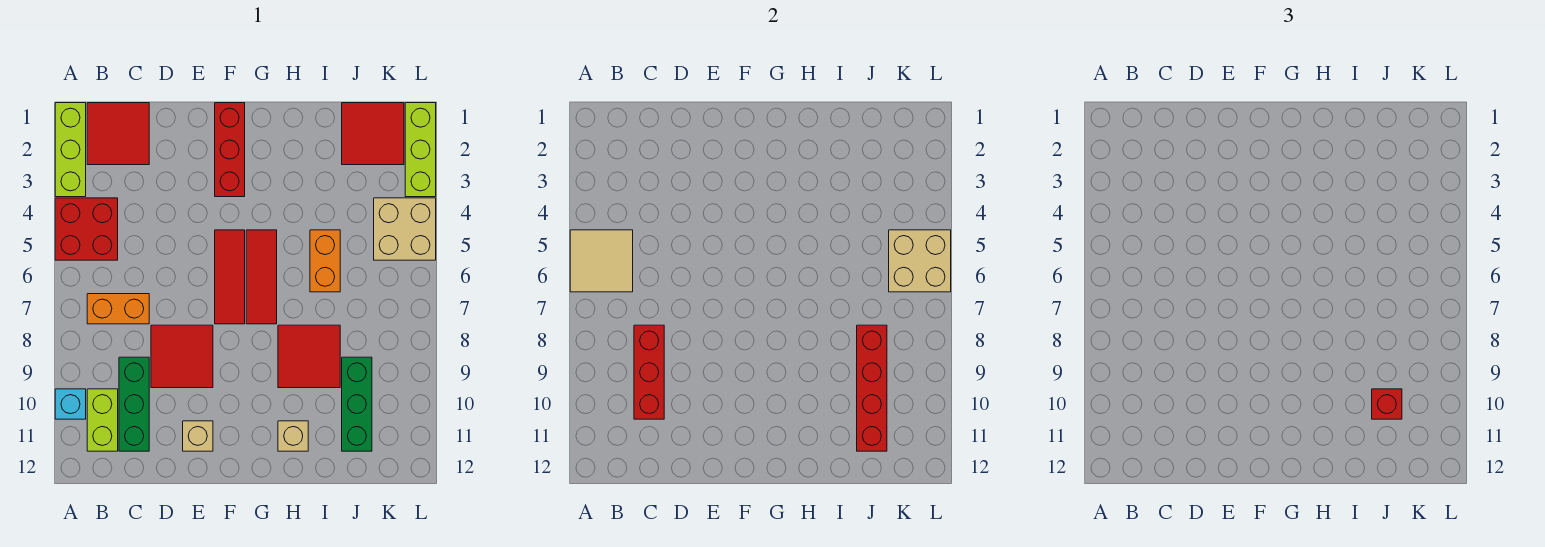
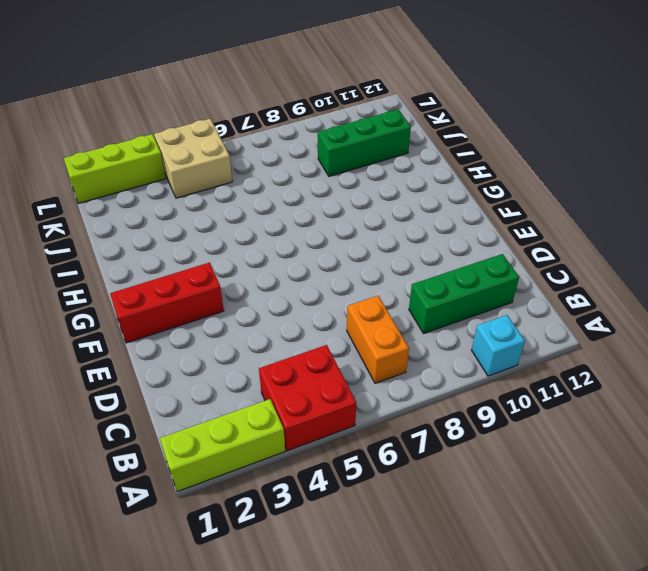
none -> red 2x2 tile [87,103,149,165]
none -> lime 1x2 brick [87,389,118,451]
none -> red 2x2 tile [151,325,213,388]

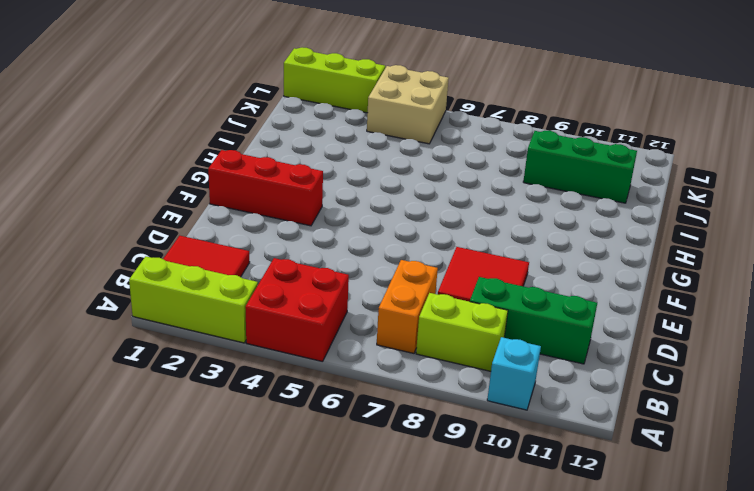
lime 1x2 brick [416,293,508,371] -> lime 1x2 brick moved to [87,389,118,451]
none -> tan 1x1 brick [183,421,213,451]
none -> red 1x3 tile [215,230,245,324]
none -> red 1x3 tile [246,230,277,324]

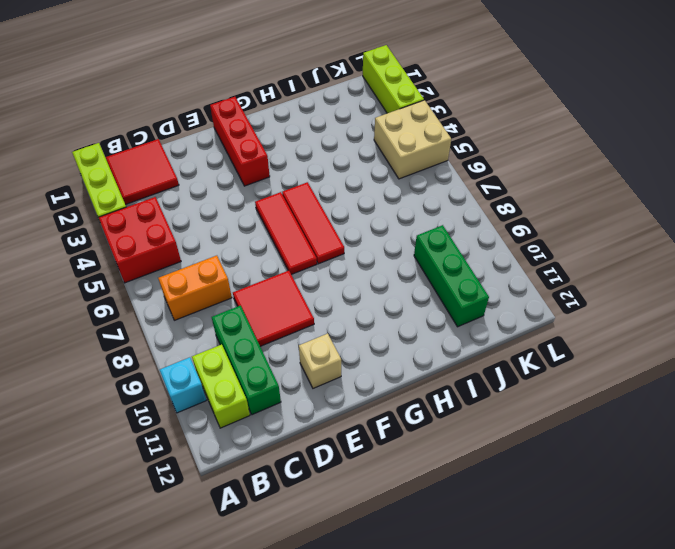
none -> red 2x2 tile [278,325,340,388]
none -> tan 1x1 brick [278,421,308,451]
none -> orange 1x2 brick [310,230,340,292]

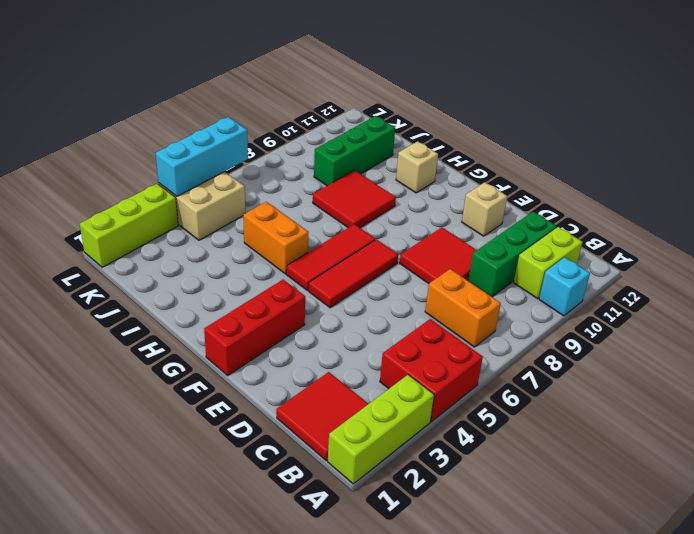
orange 1x2 brick [243,202,309,274] -> orange 1x2 brick turned to [310,230,340,292]
cyan 1x3 brick [156,117,248,196] -> tan 2x2 brick [889,230,951,292]
none -> red 2x2 tile [342,103,404,165]
none -> tan 2x2 tile [570,230,633,292]
none -> red 1x3 brick [634,325,664,419]

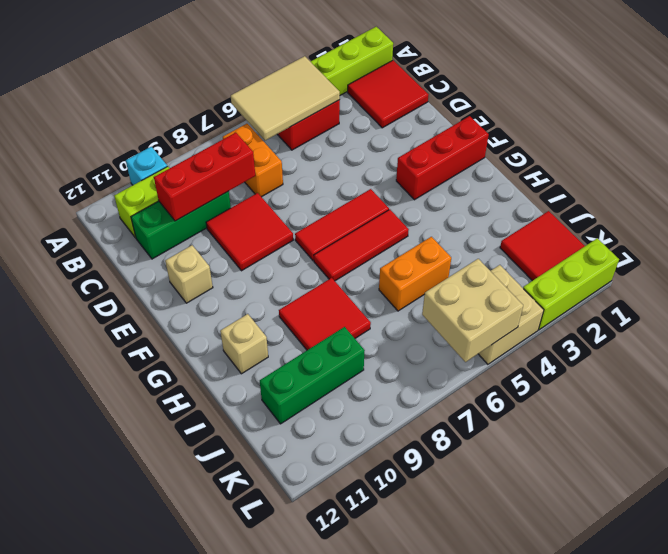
tan 2x3 tile [231,56,340,141] -> tan 2x2 tile [570,230,633,292]
none -> red 1x4 brick [857,325,887,451]
none -> red 1x1 brick [1372,389,1402,419]

